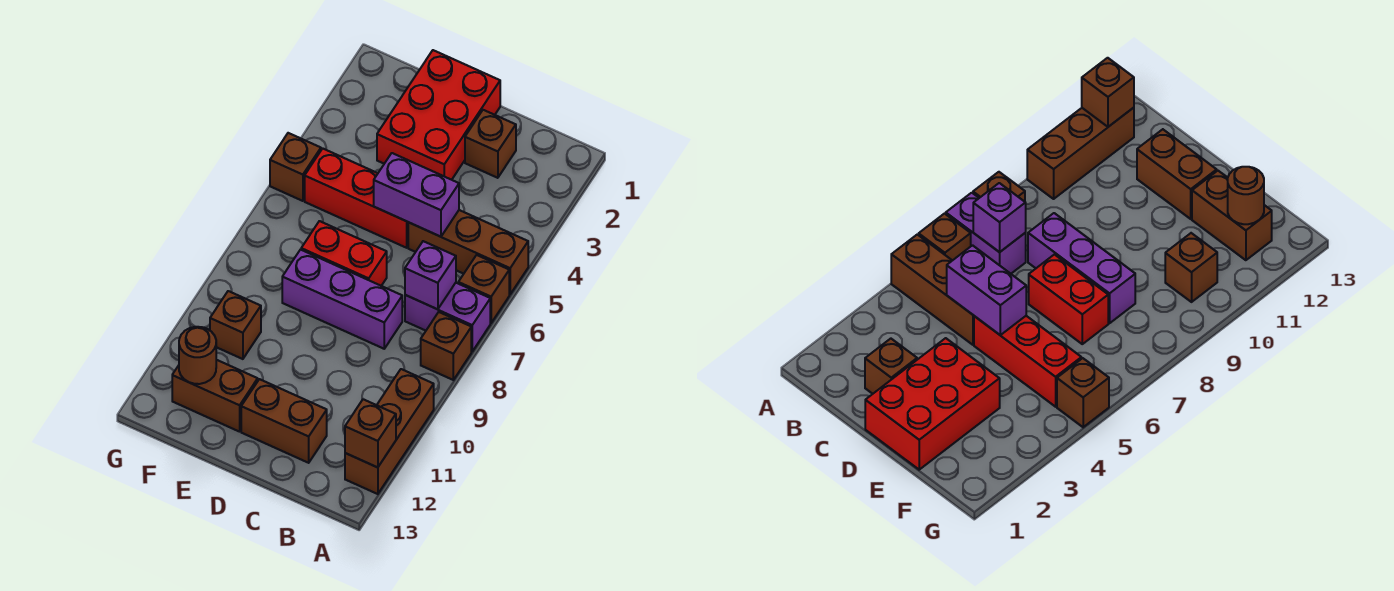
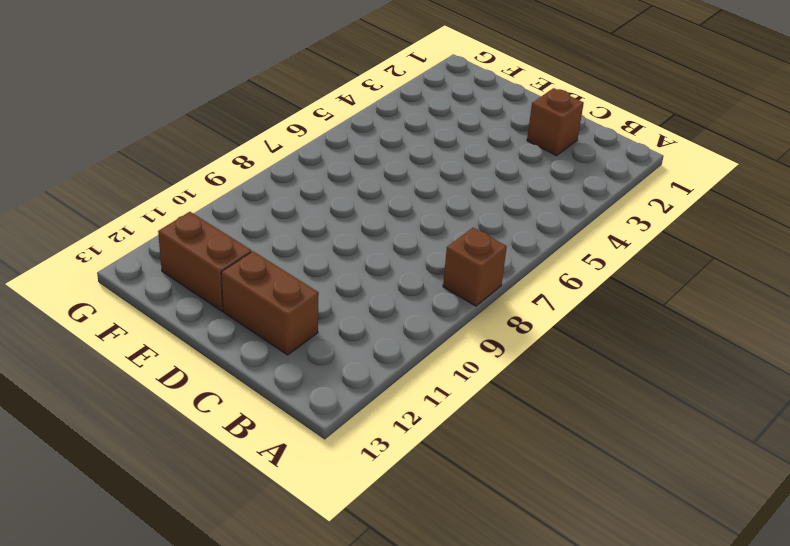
none -> brown 1x3 brick [408,210,528,294]
none -> brown 1x1 brick [458,255,509,323]
none -> purple 1x2 brick [405,283,490,351]

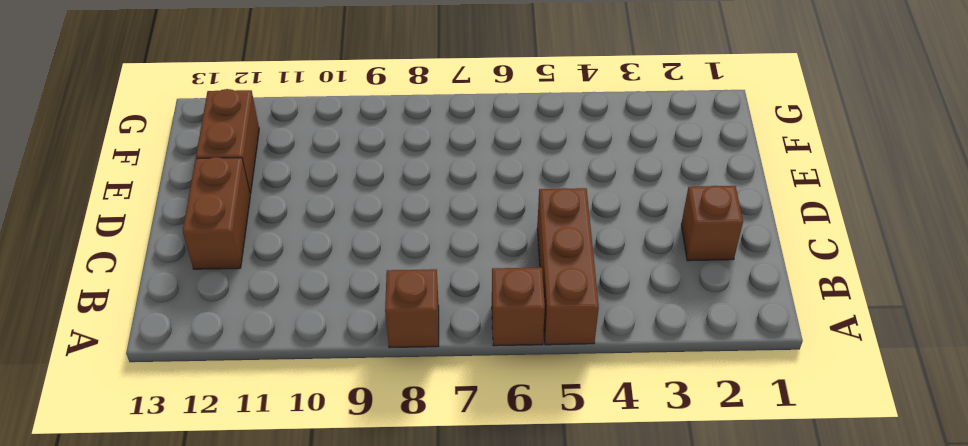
none -> purple 1x2 brick [405,283,490,351]
none -> brown 1x3 brick [345,369,434,494]
none -> purple 1x3 brick [282,250,402,349]

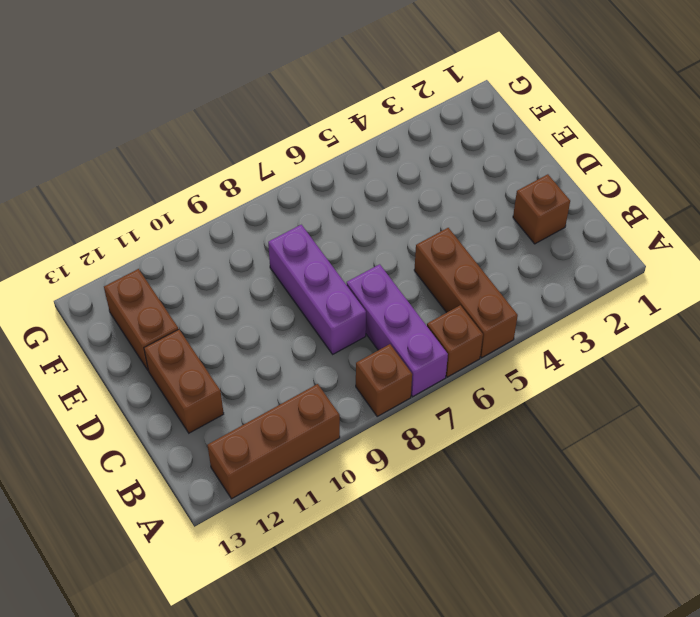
purple 1x3 brick [347,264,448,397] -> purple 1x2 brick [405,283,490,351]
none -> red 2x3 brick [377,50,500,180]
none -> red 1x3 brick [305,149,408,248]
none -> red 1x2 brick [301,221,387,286]

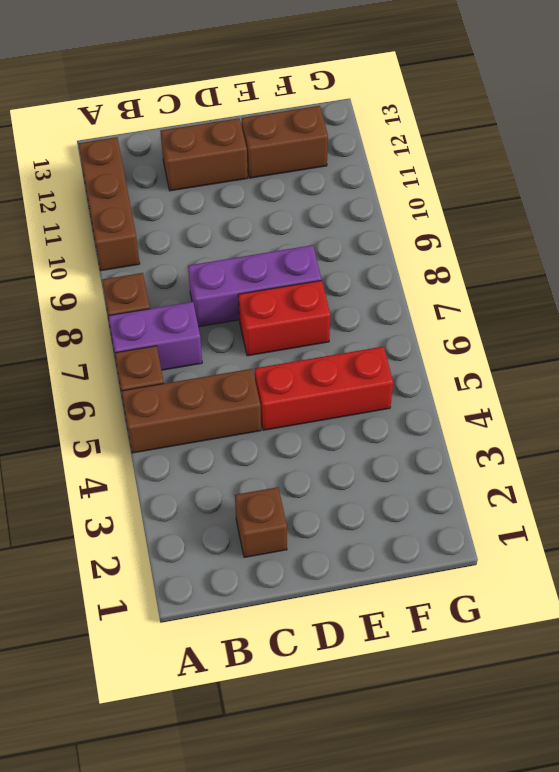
none -> red 2x3 brick [377,50,500,180]
none -> brown 1x1 brick [210,291,261,359]
none -> brown 1x1 brick [270,133,321,201]

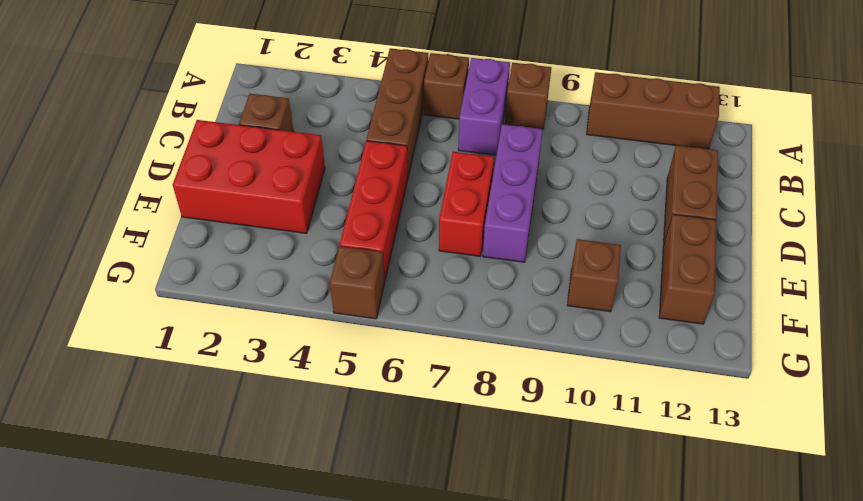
none -> brown 1x1 brick [345,399,396,468]
none -> purple 1x1 brick [405,241,456,309]
none -> purple 1x2 brick [374,153,459,237]

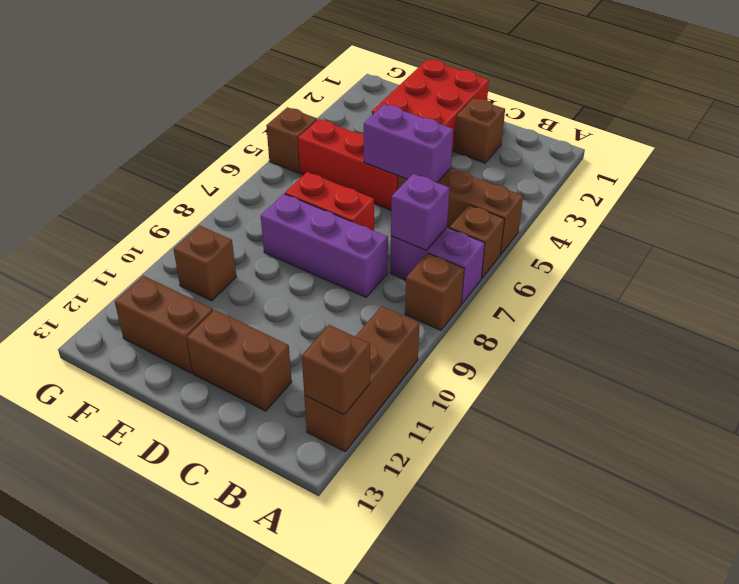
none -> brown 1x1 round brick [179,327,216,384]

